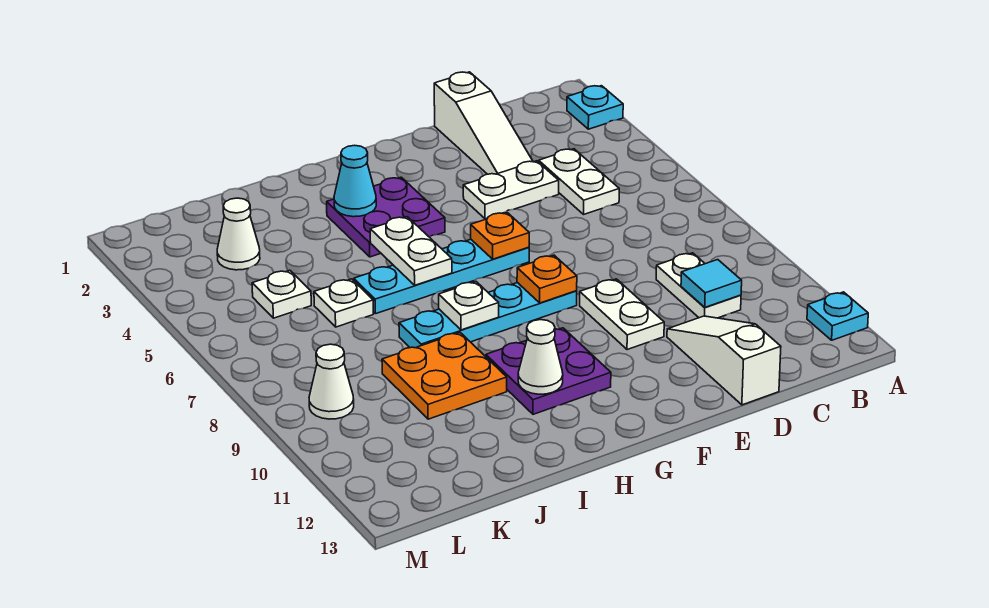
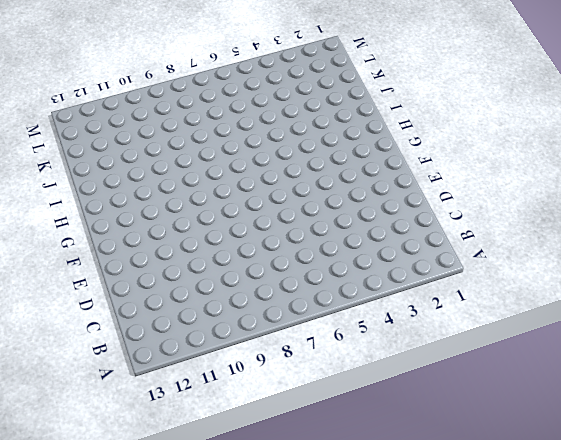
none -> cyan 1x1 plate [567,86,623,129]
none -> cyan 1x1 plate [807,292,868,340]
none -> white 1x2 plate [539,149,619,214]

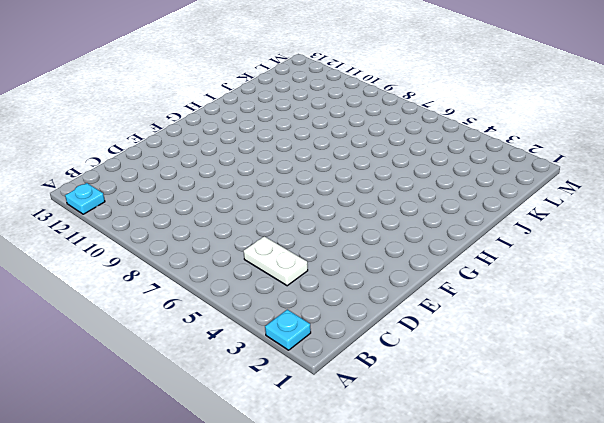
none -> white 1x2 plate [656,253,741,318]
none -> white 1x3 slope [434,72,533,174]
none -> white 1x2 plate [463,161,559,219]

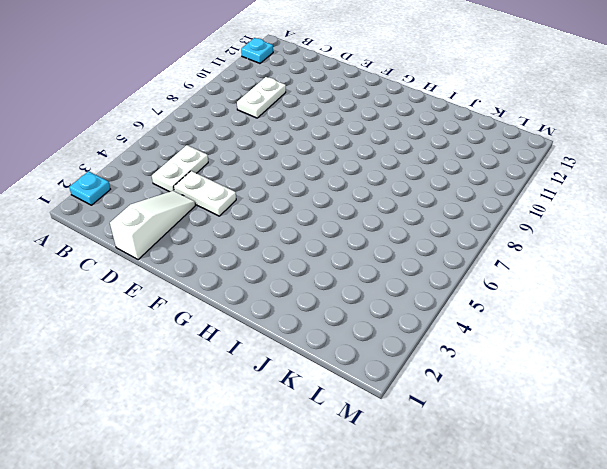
none -> white 1x3 slope [667,316,781,405]
none -> white 1x2 plate [580,279,664,350]
none -> cyan 1x4 plate [354,239,529,314]

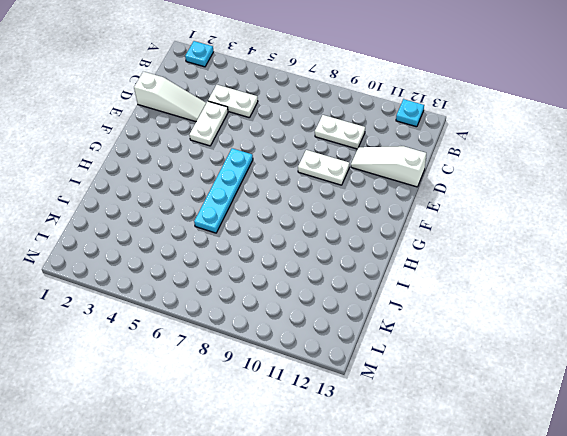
none -> cyan 1x4 plate [399,283,577,348]
none -> purple 2x2 plate [327,177,445,257]
none -> purple 2x2 plate [486,328,611,414]

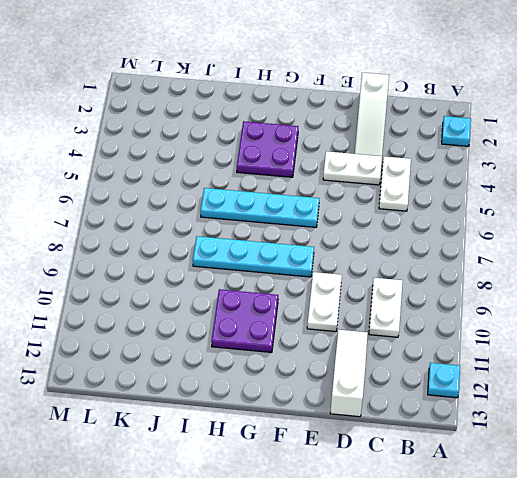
none -> orange 2x2 plate [382,333,507,419]
none -> white 1x1 plate [314,279,373,327]
none -> white 1x1 cone [217,198,260,270]

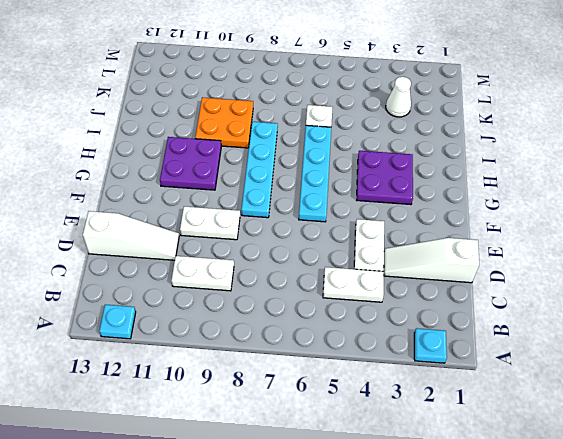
none -> white 1x1 plate [252,270,311,318]
none -> white 1x1 cone [309,344,354,419]
none -> cyan 1x1 tile [681,260,742,307]

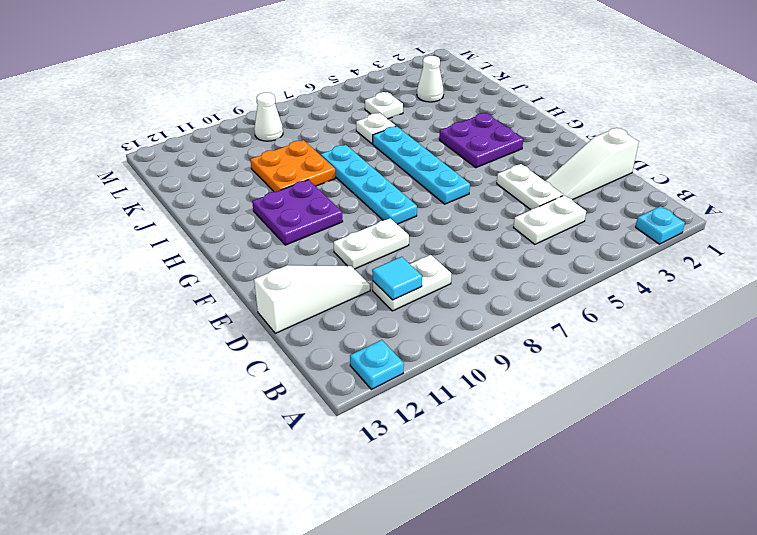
none -> orange 1x1 plate [471,213,529,259]
none -> orange 1x1 plate [517,255,577,303]
none -> cyan 1x1 cone [334,145,376,217]

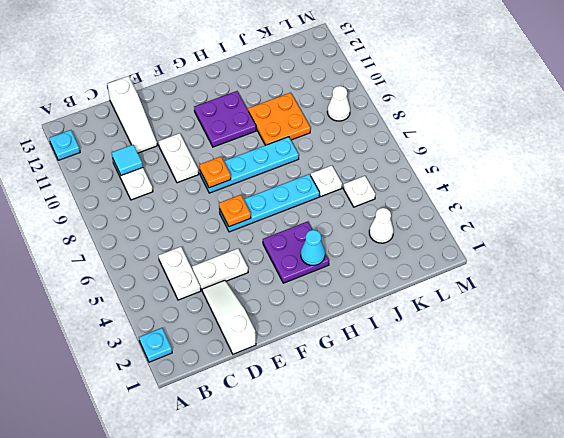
none -> white 1x2 plate [370,217,452,285]
none -> white 1x1 plate [439,282,499,330]
none -> white 1x1 cone [518,320,563,394]

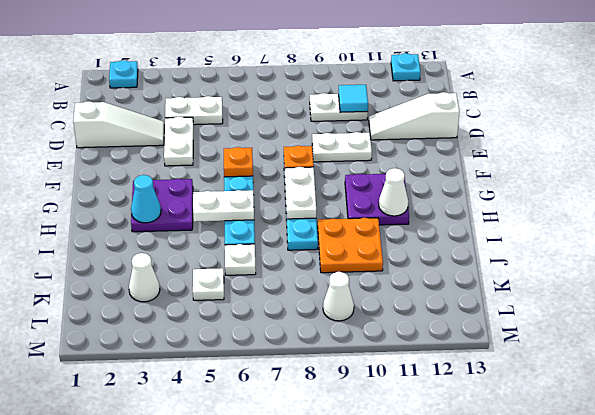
white 1x2 plate [284,167,316,219] -> white 1x1 plate [439,282,499,330]

